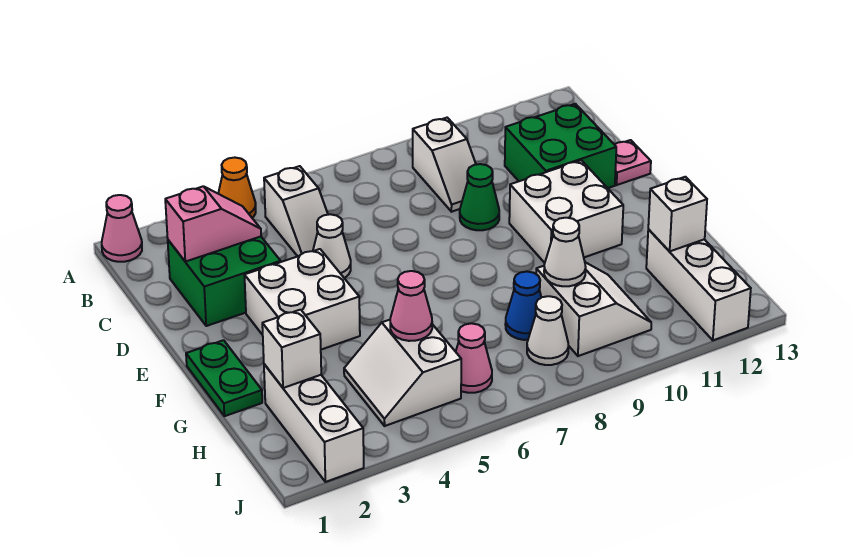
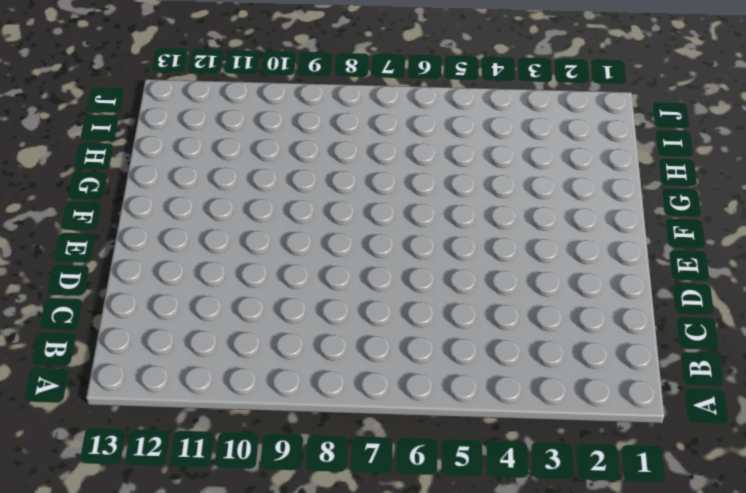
none -> pink 1x1 cone [102,195,142,262]
none -> orange 1x1 cone [218,158,256,218]
none -> white 1x2 slope [264,166,328,256]

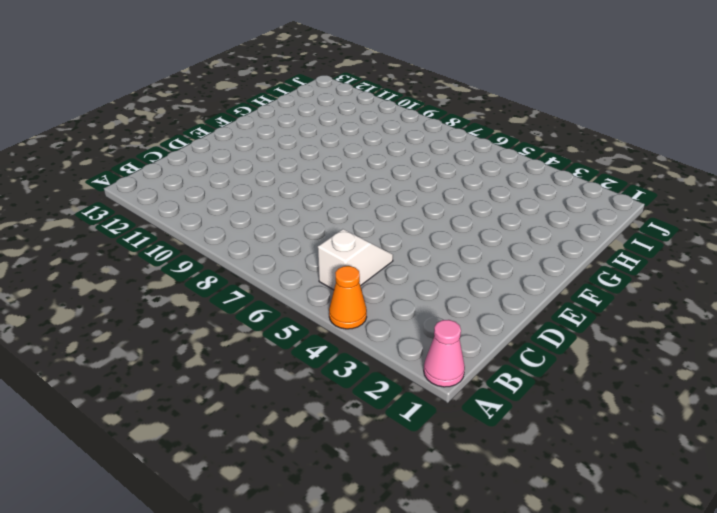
none -> white 1x2 slope [413,118,476,212]
none -> green 2x2 brick [168,237,281,326]
none -> green 2x2 brick [505,104,616,188]

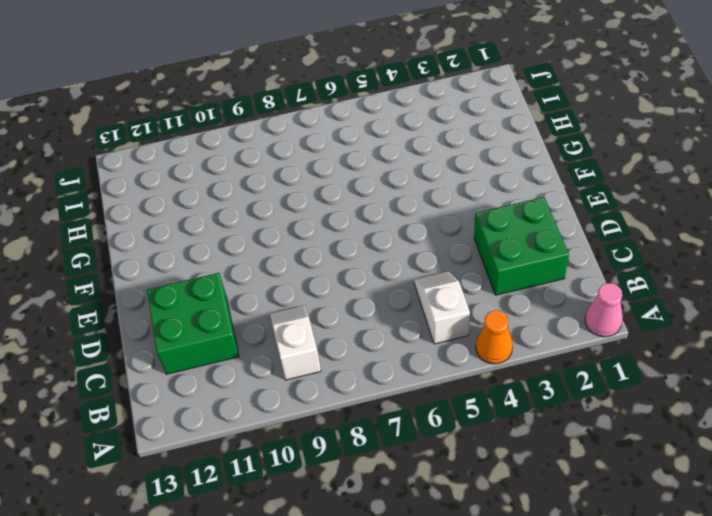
none -> white 1x1 cone [313,214,351,278]
none -> green 1x1 cone [460,164,499,230]
none -> pink 1x1 plate [615,140,651,185]

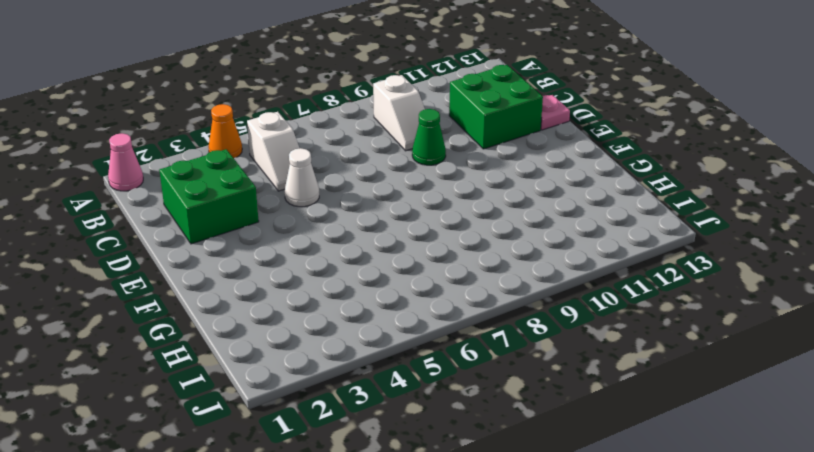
none -> white 2x2 brick [244,249,360,350]
none -> white 2x2 brick [509,160,623,263]
none -> green 1x2 plate [186,340,262,416]

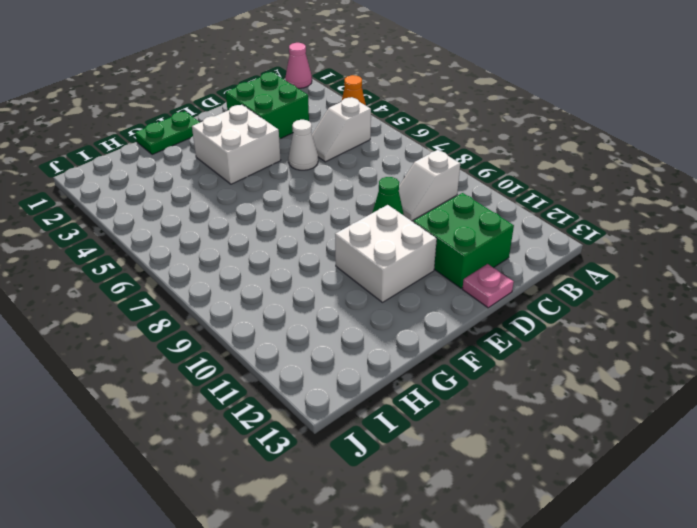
none -> white 1x3 brick [264,364,364,482]
none -> white 2x2 slope [344,320,461,426]
none -> blue 1x1 cone [505,272,541,340]

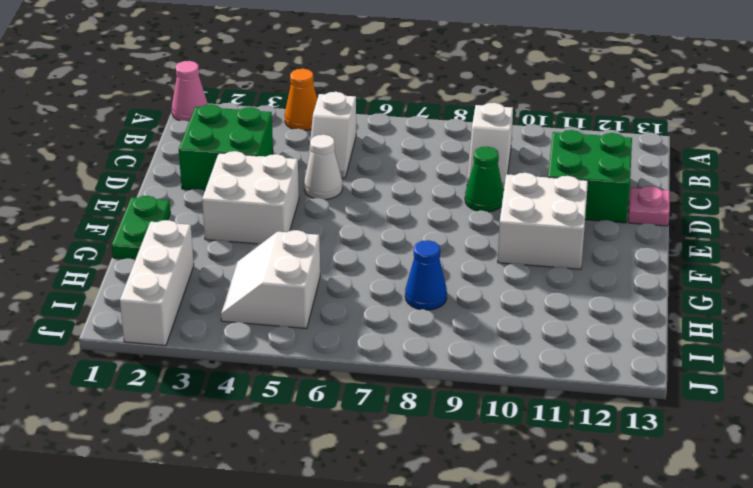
none -> white 2x2 slope [536,262,651,356]
none -> white 1x3 brick [646,229,751,340]
none -> pink 1x1 cone [456,323,492,393]

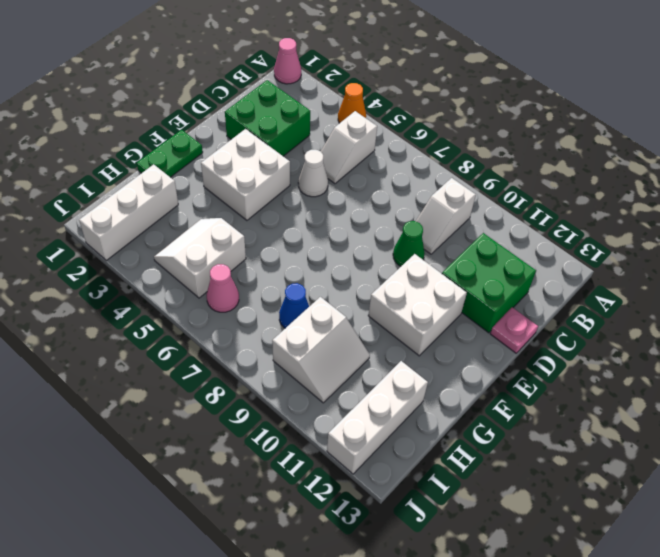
none -> white 1x1 cone [527,296,569,365]
none -> pink 1x2 slope [165,186,261,262]
none -> white 1x1 brick [262,310,321,388]

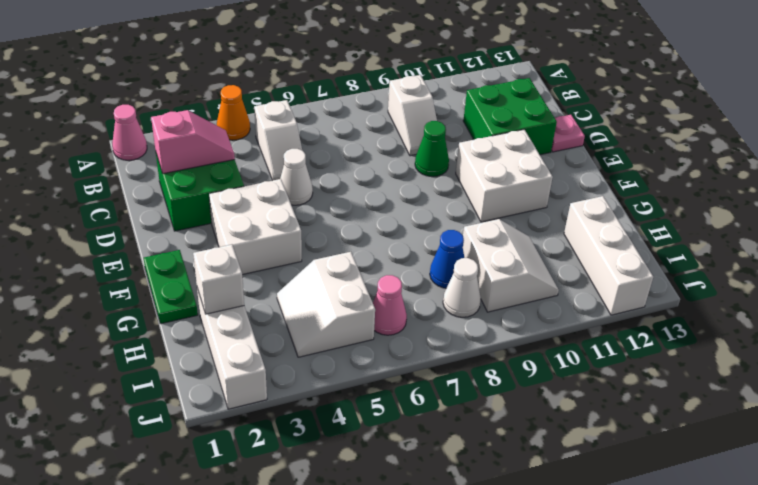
none -> pink 1x1 cone [390,271,432,341]
none -> white 1x1 cone [544,218,586,286]
none -> white 1x1 brick [648,177,707,251]

